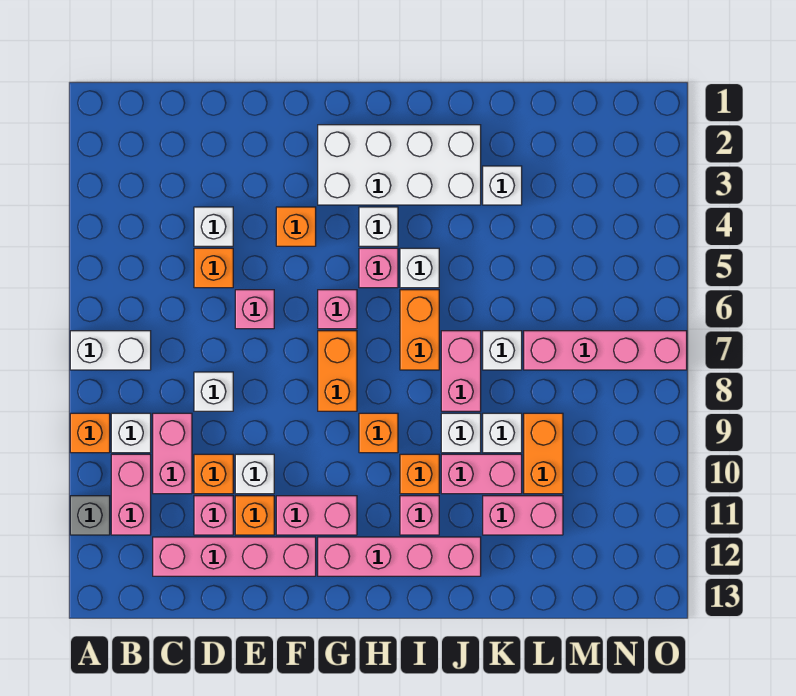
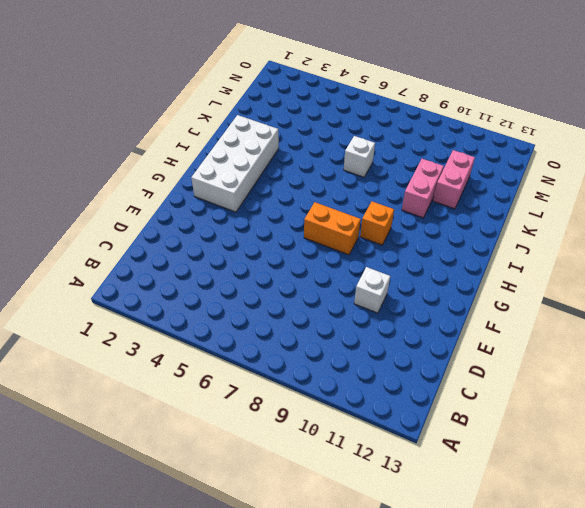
none -> white 1x2 brick [70,331,151,370]
none -> orange 1x1 brick [70,413,110,453]
none -> grey 1x1 brick [70,496,110,535]
none -> white 1x1 brick [111,413,151,453]

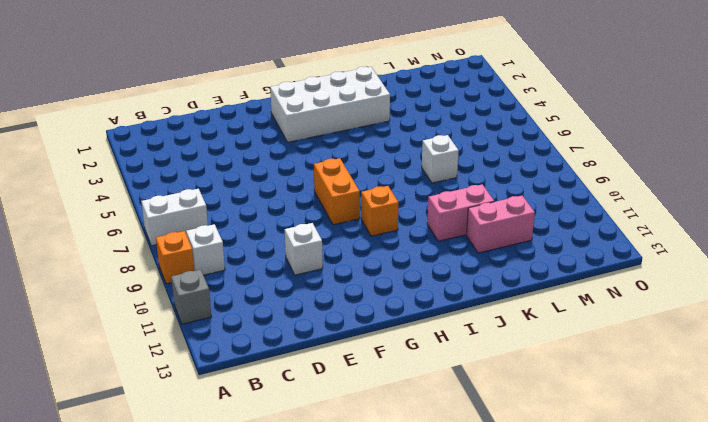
none -> pink 1x2 brick [111,454,151,535]
none -> pink 1x2 brick [153,413,192,494]
none -> pink 1x4 brick [153,537,316,576]
none -> white 1x1 brick [194,207,233,246]

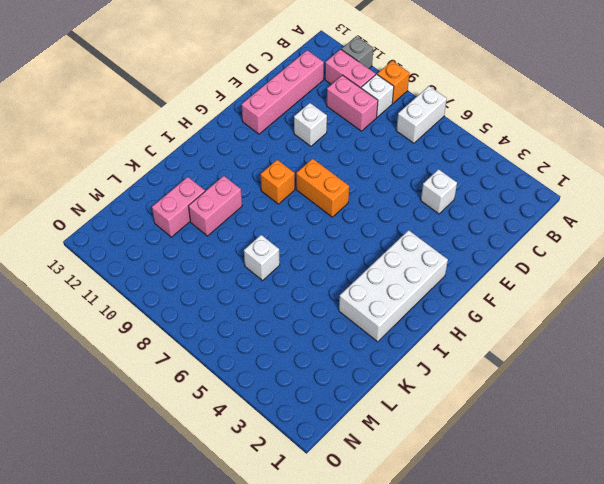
none -> orange 1x1 brick [194,248,233,288]
none -> white 1x1 brick [194,372,233,411]
none -> orange 1x1 brick [194,454,233,494]
none -> pink 1x1 brick [194,496,233,535]

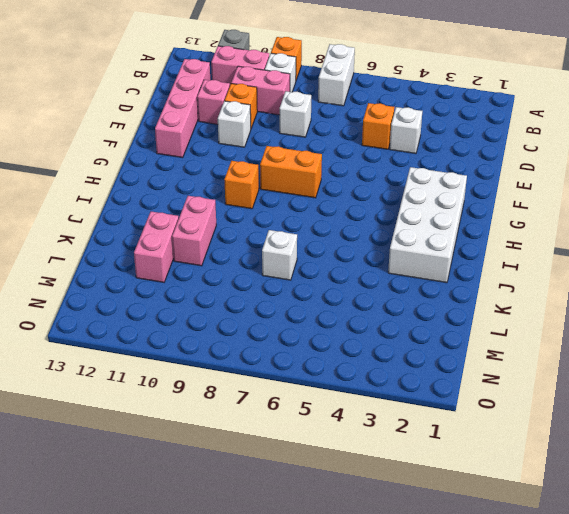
none -> pink 1x1 brick [235,290,274,329]
none -> orange 1x1 brick [235,496,274,535]
none -> orange 1x1 brick [276,207,316,246]
none -> pink 1x2 brick [276,496,357,535]

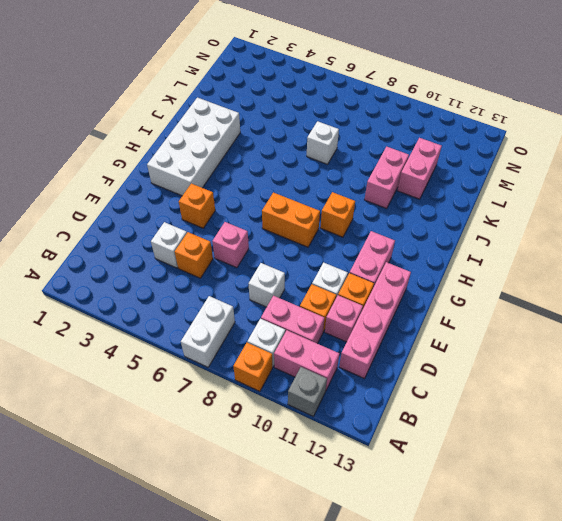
none -> pink 1x1 brick [318,290,357,329]
none -> pink 1x4 brick [318,537,481,576]
none -> white 1x1 brick [359,207,398,246]
none -> pink 1x1 brick [359,248,398,288]

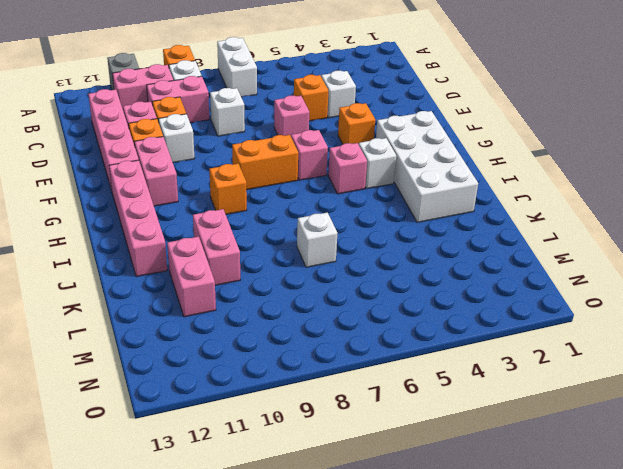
none -> white 1x1 brick [400,248,439,288]
none -> orange 1x2 brick [400,290,439,370]
none -> orange 1x1 brick [400,454,439,494]
none -> pink 1x1 brick [400,496,439,535]

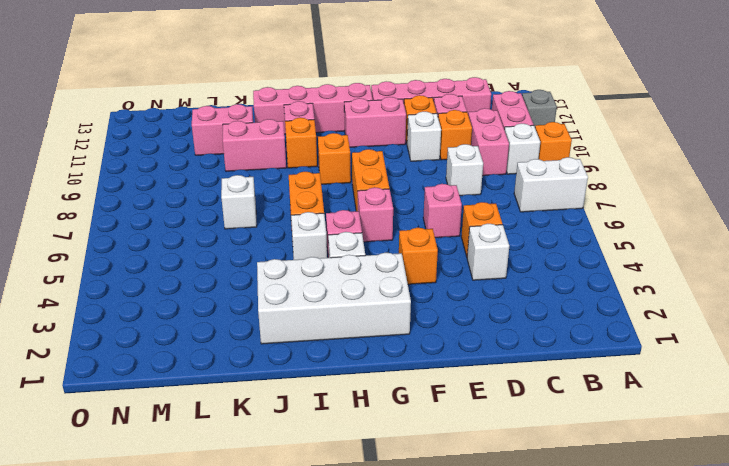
none -> pink 1x2 brick [441,331,481,411]
none -> white 1x1 brick [441,413,481,453]
none -> white 1x1 brick [483,166,522,205]
none -> white 1x1 brick [483,413,522,453]

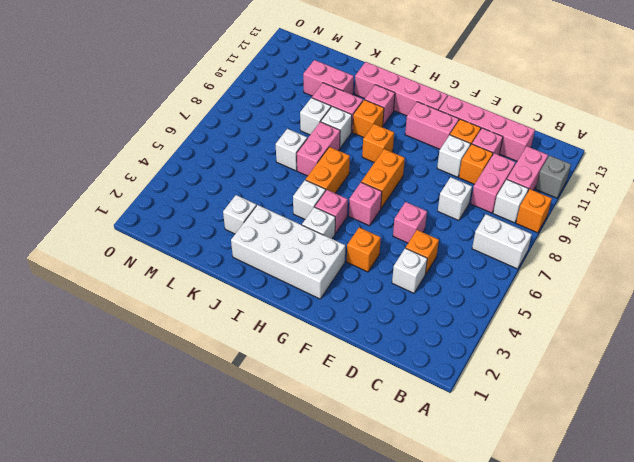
none -> pink 1x4 brick [524,331,687,370]
none -> orange 1x2 brick [524,413,563,494]

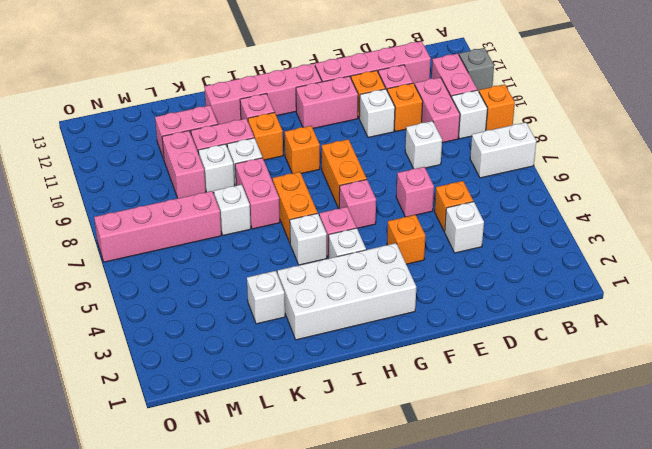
pink 1x2 brick [162,131,206,198] -> orange 1x2 brick [524,413,563,494]

